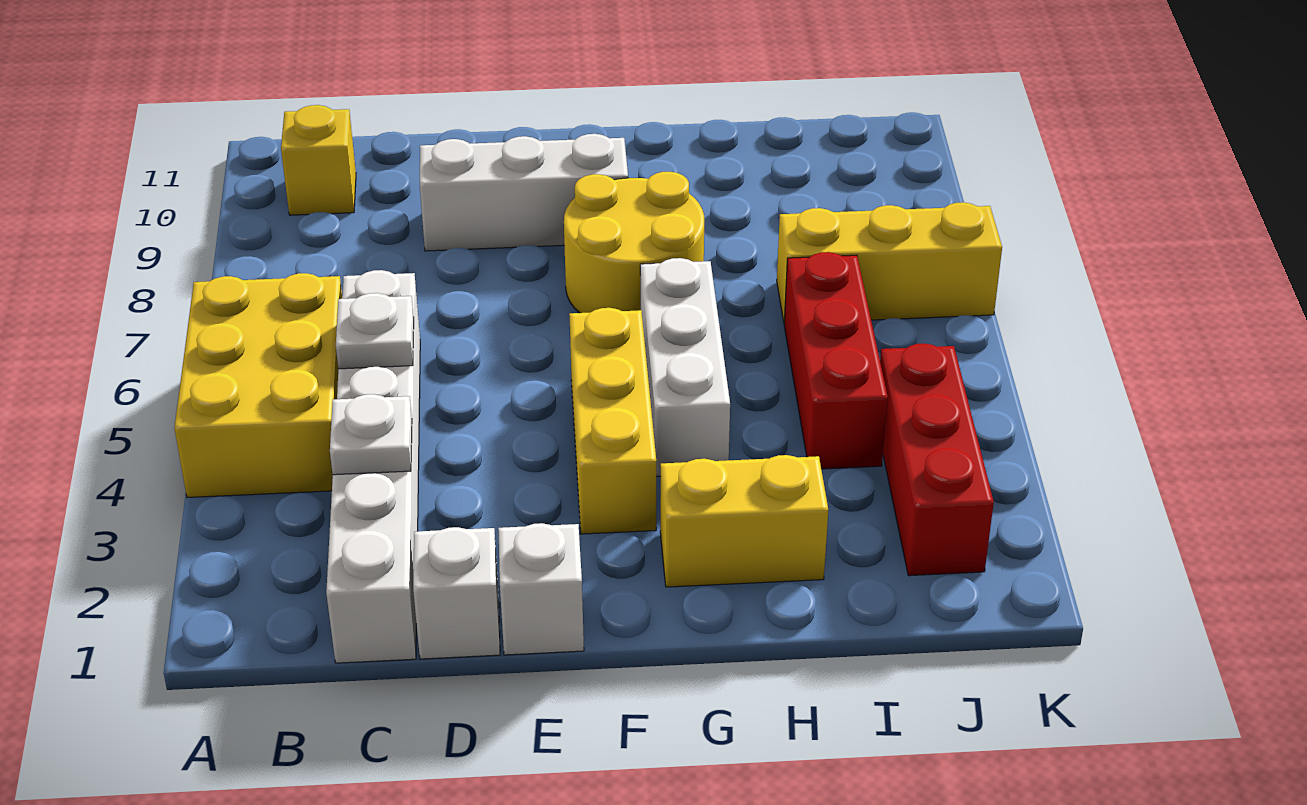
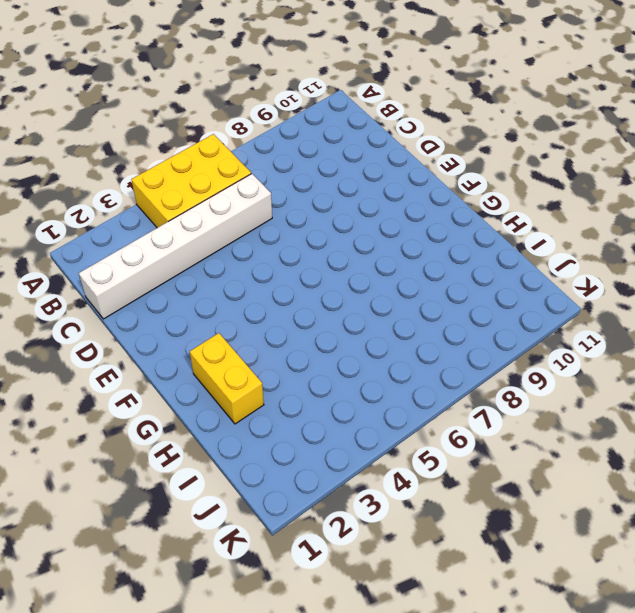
none -> yellow 1x1 brick [281,105,356,215]
none -> white 1x1 brick [413,527,500,659]
none -> white 1x3 brick [420,134,628,251]

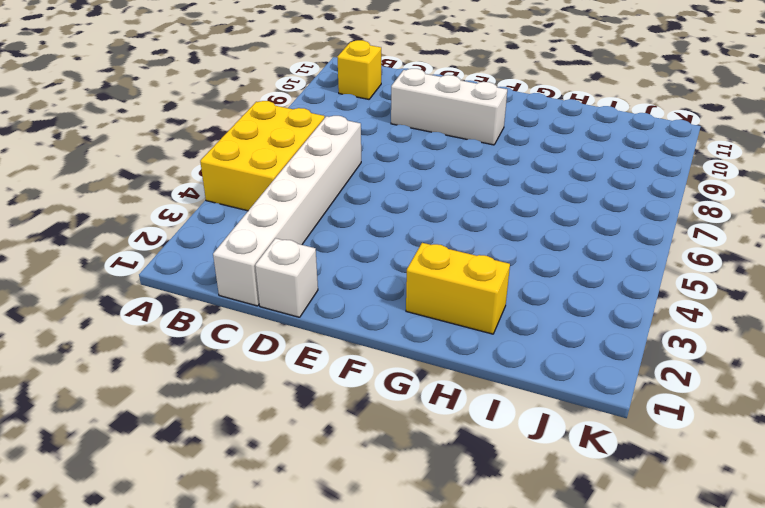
none -> white 1x1 brick [498,523,584,655]
none -> yellow 1x3 brick [569,308,656,534]
none -> yellow 2x2 round brick [564,172,704,313]

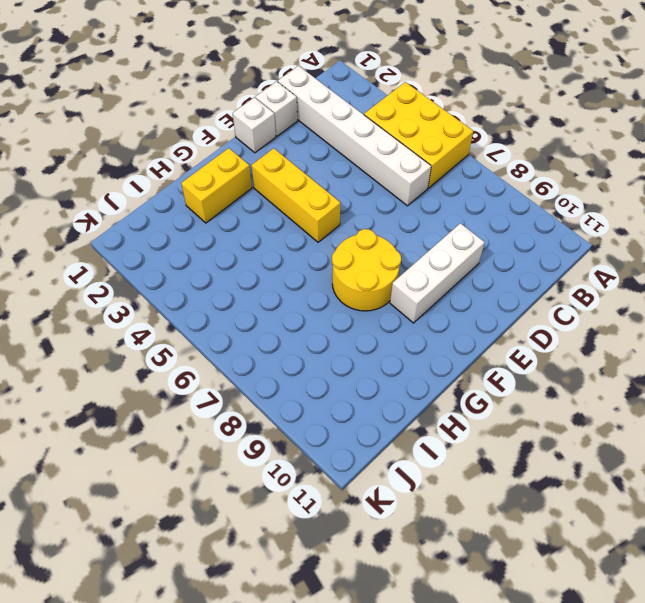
none -> yellow 1x1 brick [281,105,356,215]
none -> white 1x3 brick [640,258,730,476]
none -> red 1x3 brick [784,252,888,469]

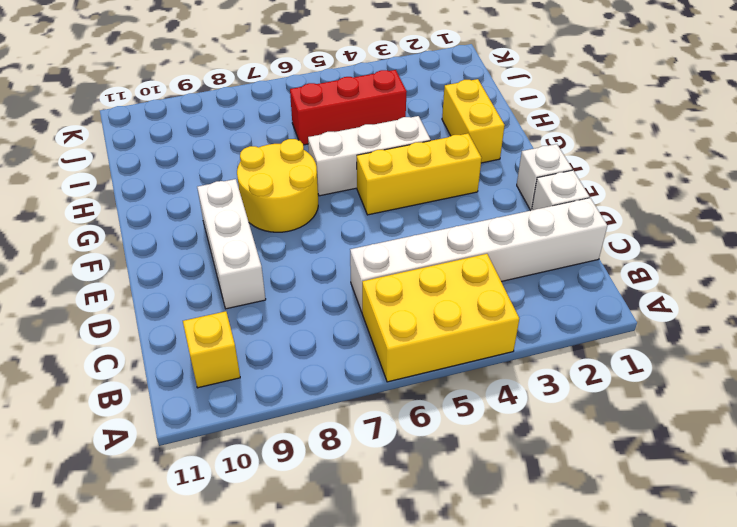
none -> yellow 1x3 brick [777,202,1002,322]
none -> red 1x3 brick [880,344,994,576]
none -> white 1x1 plate [330,394,412,475]

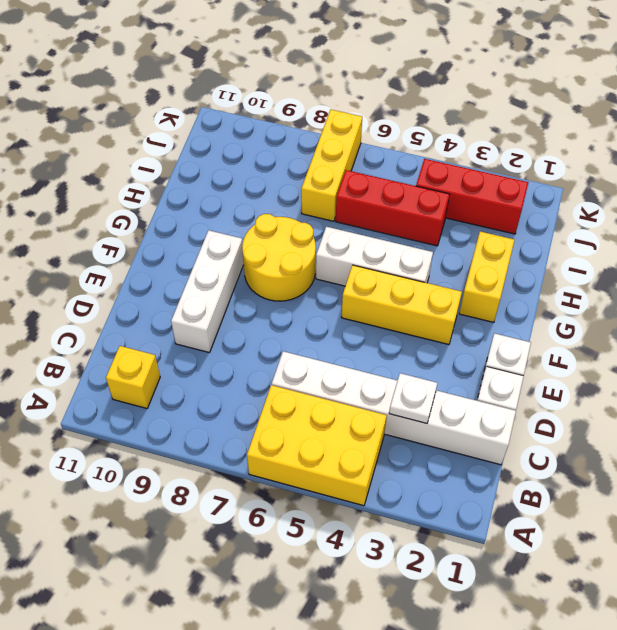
none -> white 1x1 plate [336,293,414,369]

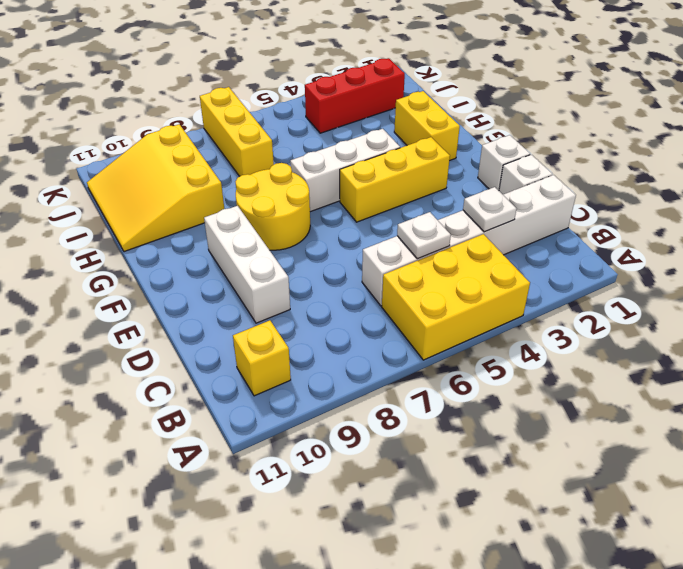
yellow 3x3 slope [87,124,224,252] -> none
none -> red 1x3 brick [784,252,888,469]

